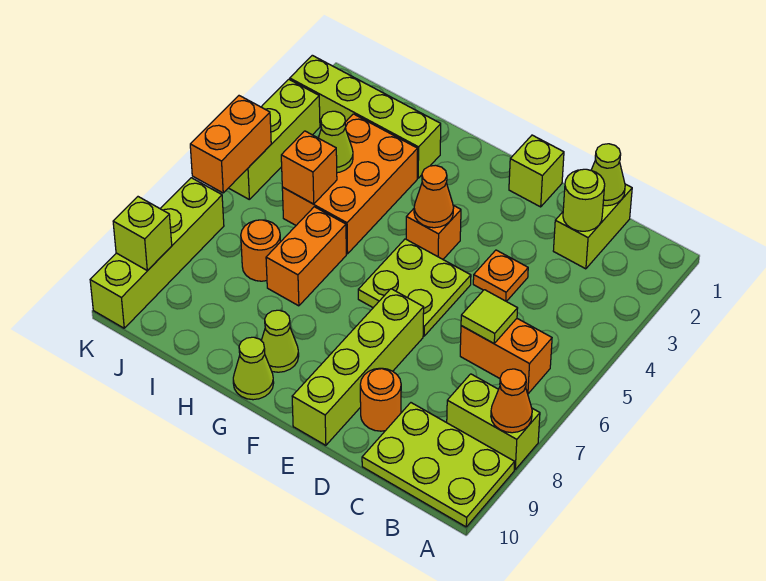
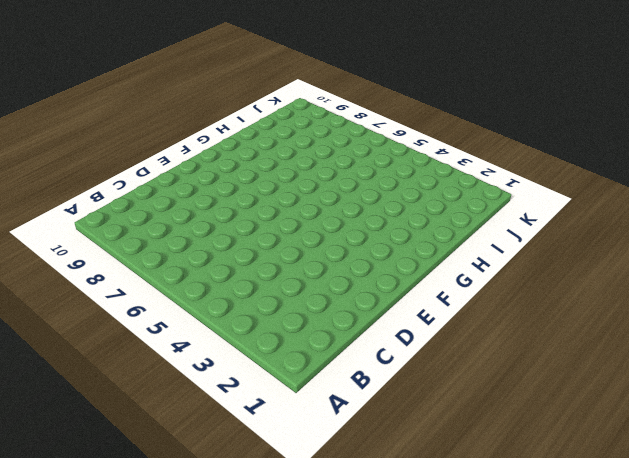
none -> lime 1x2 brick [447,374,540,469]
none -> lime 2x3 plate [362,403,515,527]
none -> orange 1x2 brick [460,319,552,394]

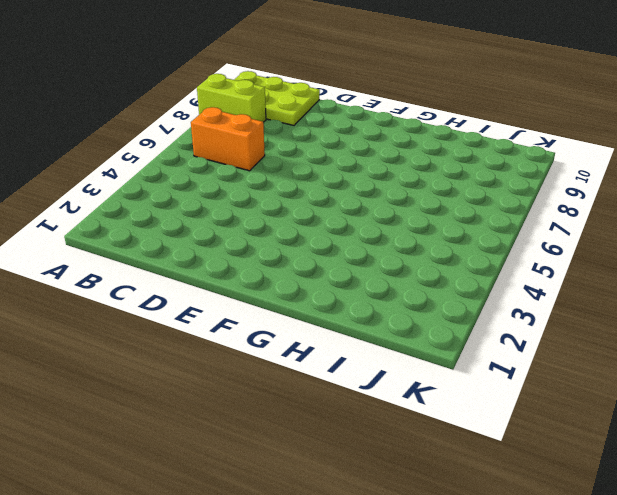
none -> lime 1x2 brick [553,184,632,269]
none -> orange 1x1 plate [473,250,528,302]
none -> orange 1x1 round brick [360,368,401,431]

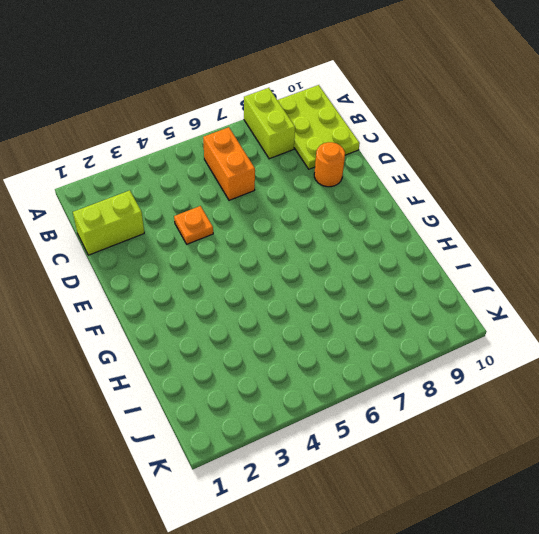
none -> lime 1x1 brick [509,135,564,207]
none -> lime 2x2 plate [358,239,471,336]
none -> lime 1x4 brick [292,289,424,445]

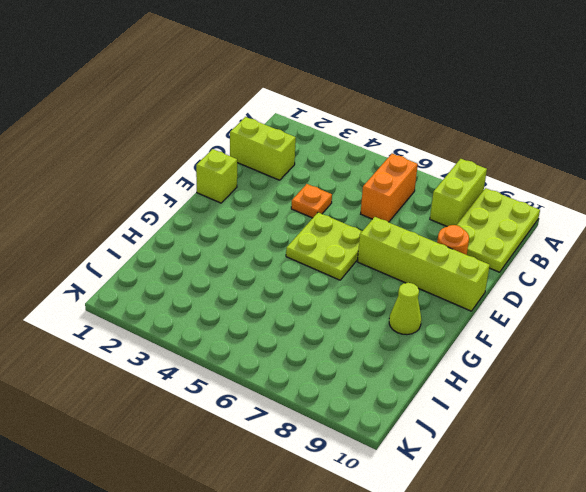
none -> orange 1x1 brick [406,205,461,259]
none -> lime 1x1 cone [233,337,274,400]
none -> lime 1x4 brick [290,55,441,178]

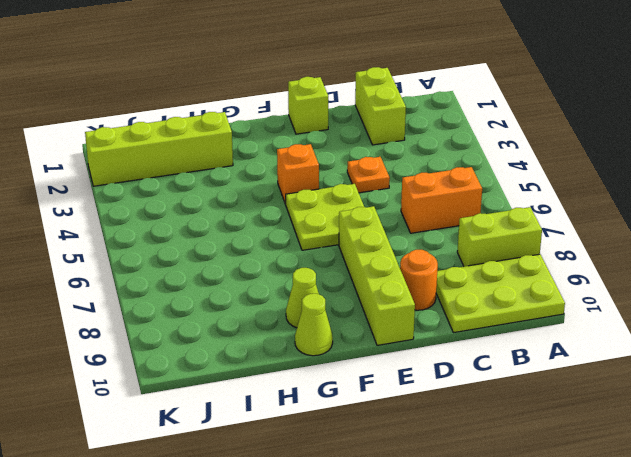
none -> orange 2x3 brick [282,114,418,254]
none -> orange 1x2 brick [266,207,346,306]
none -> orange 1x1 round brick [241,220,280,281]

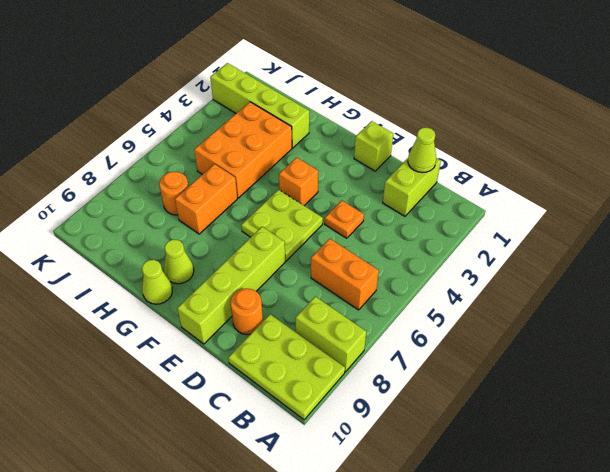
none -> lime 1x3 brick [229,79,320,199]
none -> lime 1x4 brick [90,178,224,328]
none -> orange 1x1 cone [491,369,532,433]

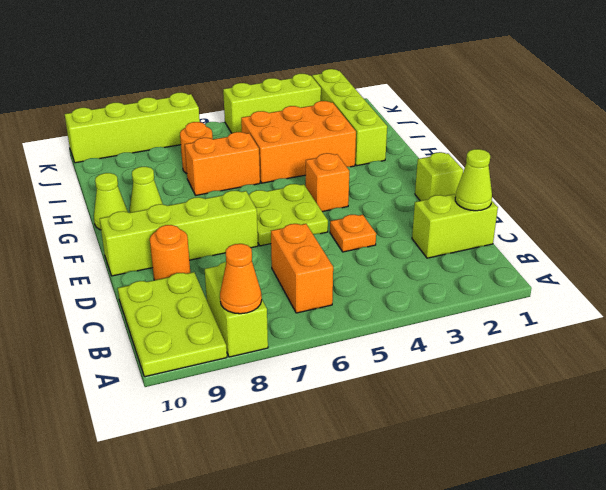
none -> lime 1x1 round brick [563,169,605,231]
none -> lime 1x1 tile [461,290,518,343]
none -> orange 1x1 cone [414,165,454,228]

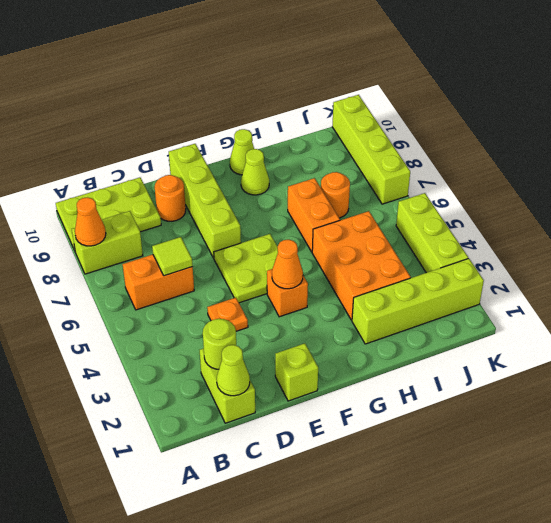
none -> lime 1x1 cone [319,111,353,173]
none -> orange 1x1 brick [281,131,337,204]
none -> orange 1x2 brick [190,96,271,193]

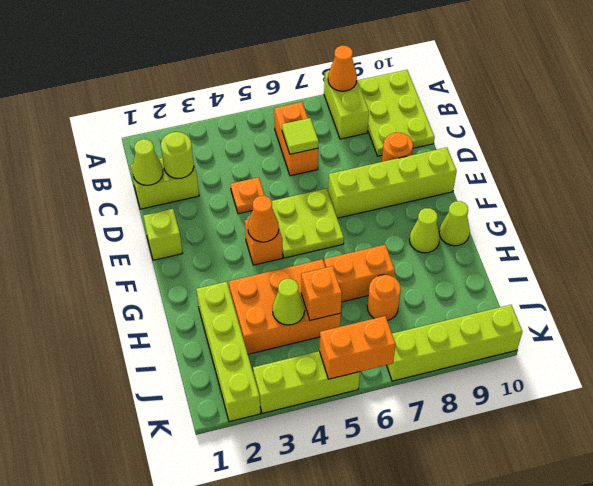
none -> lime 1x1 brick [113,197,172,271]

